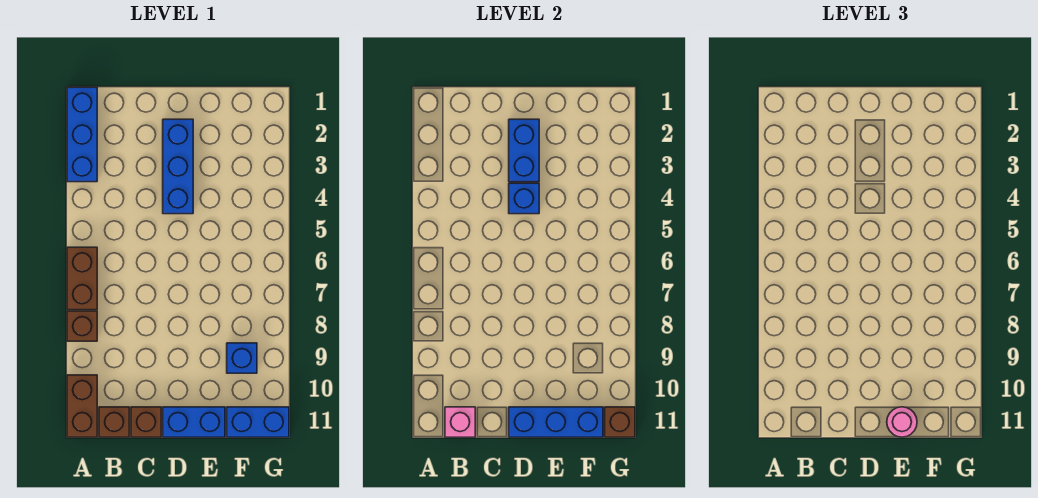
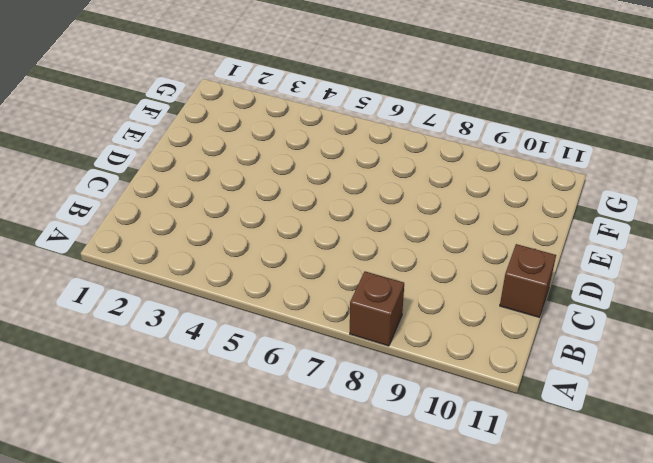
none -> blue 1x3 brick [67,87,97,182]
none -> brown 1x2 brick [67,247,97,310]
none -> brown 1x2 brick [67,375,97,437]

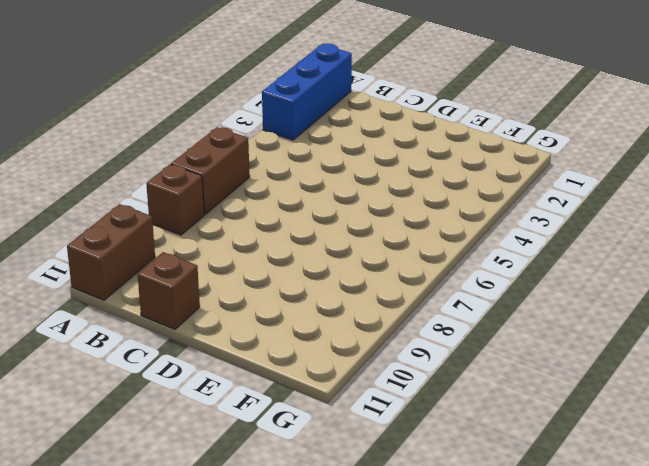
none -> brown 1x1 brick [99,407,129,437]
none -> blue 1x3 brick [163,119,193,214]
none -> blue 1x2 brick [163,407,225,437]

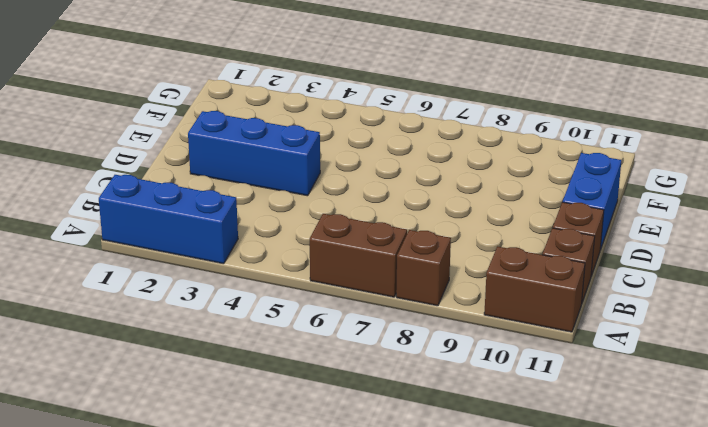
none -> blue 1x1 brick [227,343,257,373]
none -> blue 1x2 brick [227,407,289,437]
none -> pink 1x1 brick [445,407,475,437]

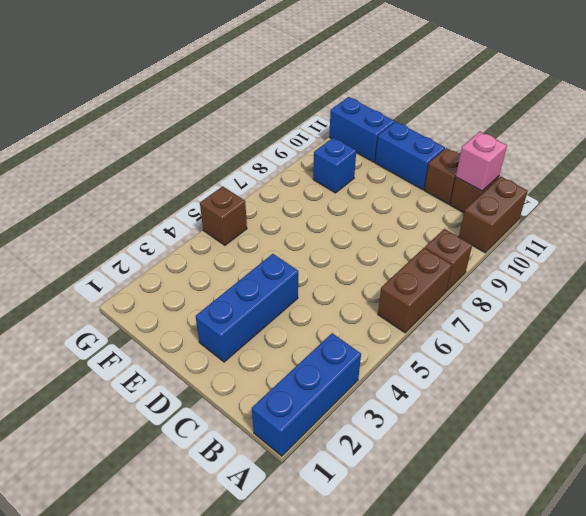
brown 1x1 brick [200,186,247,245] -> brown 1x1 brick moved to [605,407,635,437]
none -> blue 1x2 brick [509,119,539,182]
none -> blue 1x1 brick [509,183,539,214]
none -> blue 1x3 brick [509,407,603,437]

